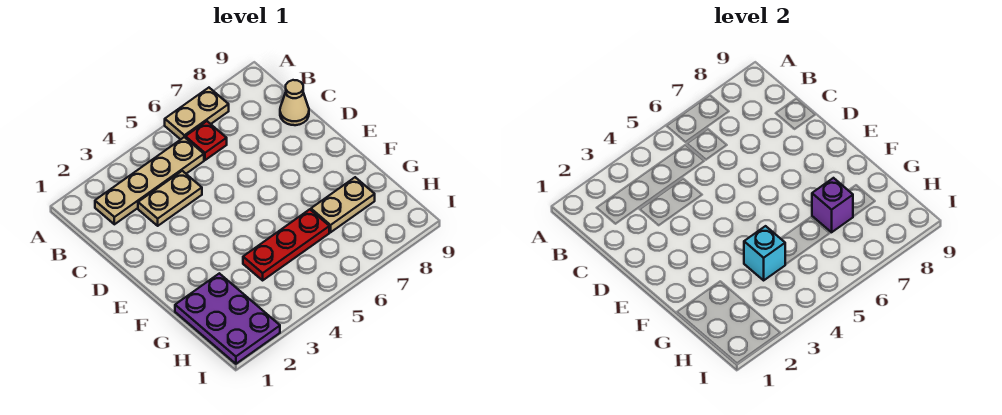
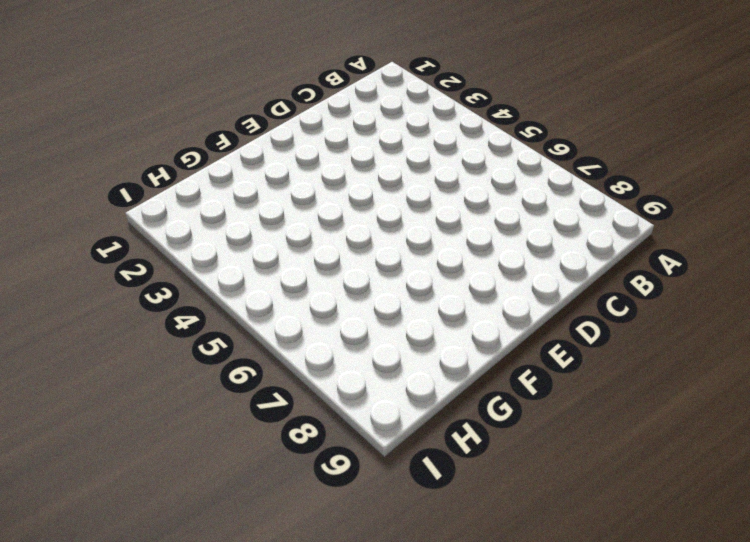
none -> tan 1x2 plate [165,88,229,139]
none -> tan 1x4 plate [95,137,204,224]

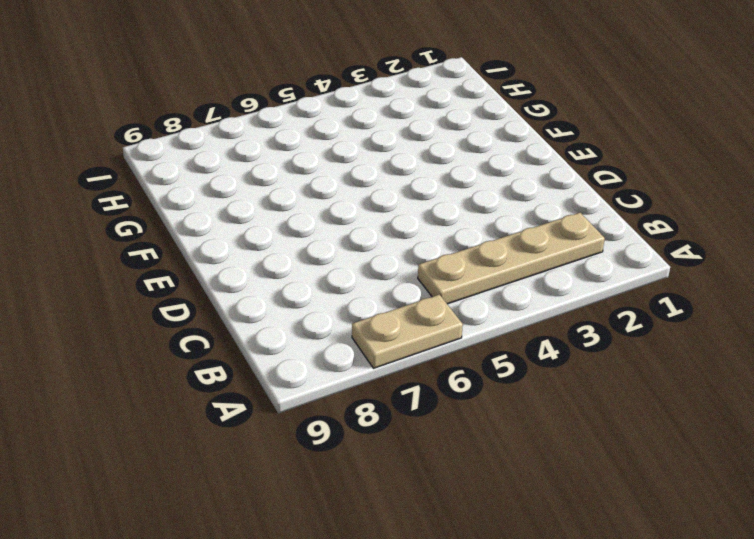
none -> red 1x1 plate [185,121,227,160]
none -> tan 1x2 plate [138,171,202,226]

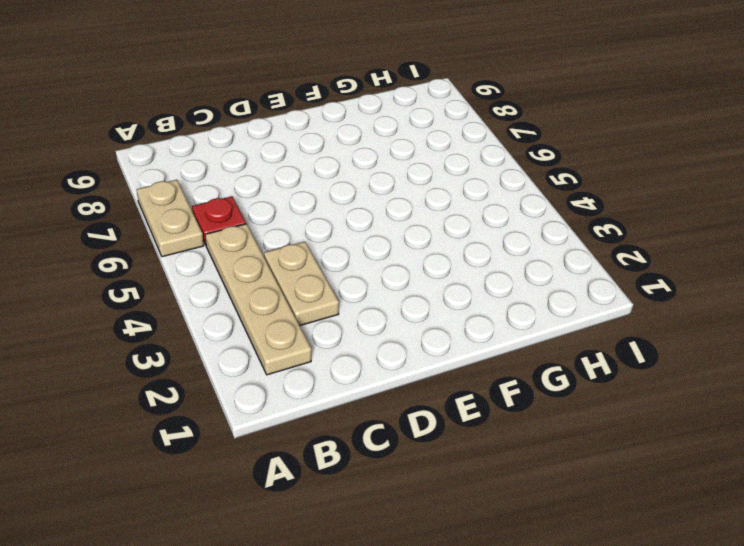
none -> tan 1x1 cone [280,80,309,125]
none -> purple 2x3 plate [175,273,280,364]

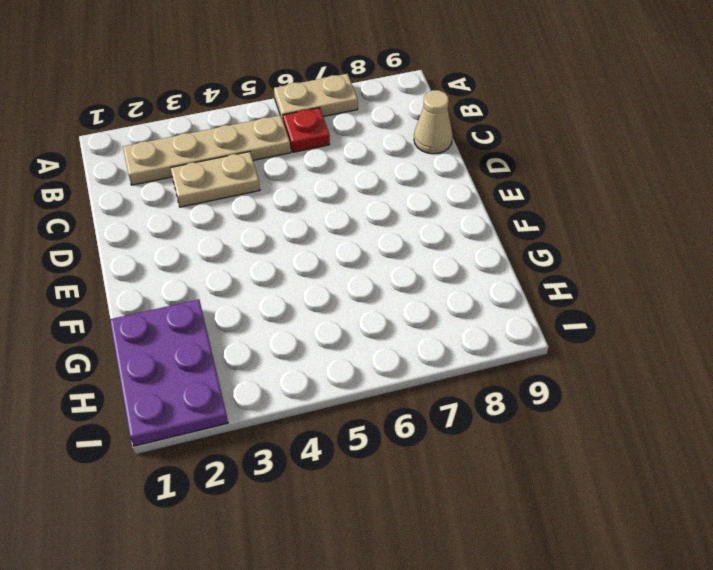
none -> red 1x3 plate [243,209,329,280]
none -> tan 1x2 plate [311,177,375,232]

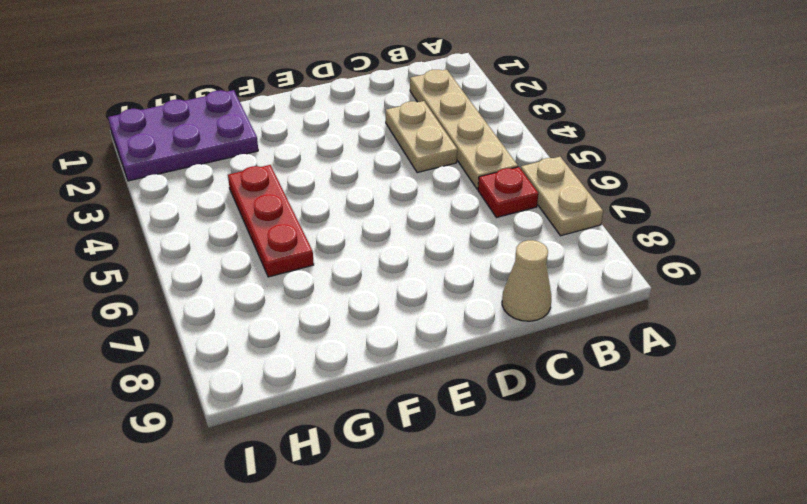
none -> tan 1x2 plate [311,177,375,232]
none -> cyan 1x1 brick [744,226,785,280]

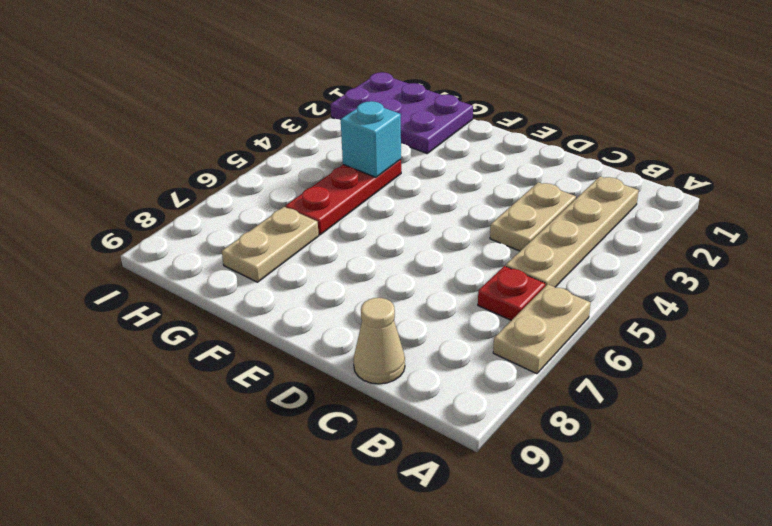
none -> purple 1x1 brick [812,178,853,232]

